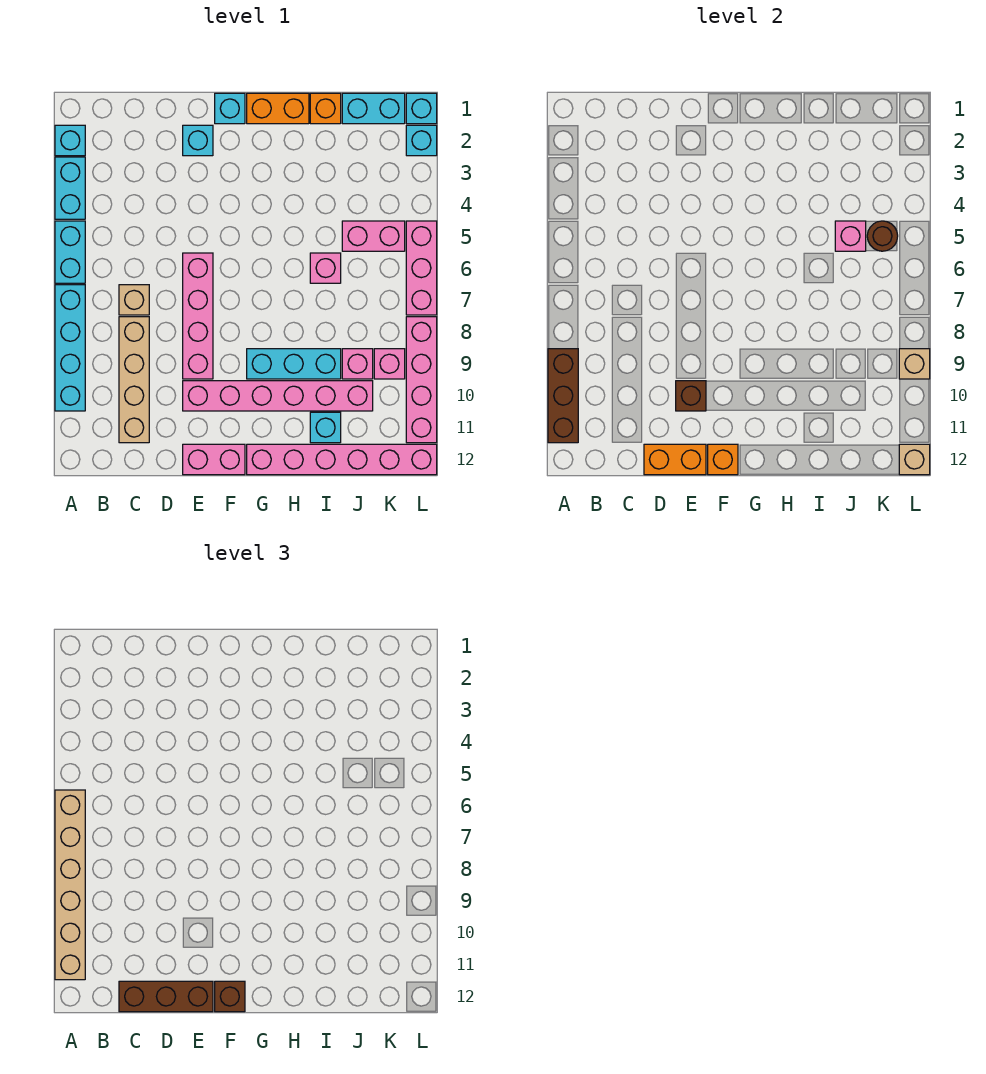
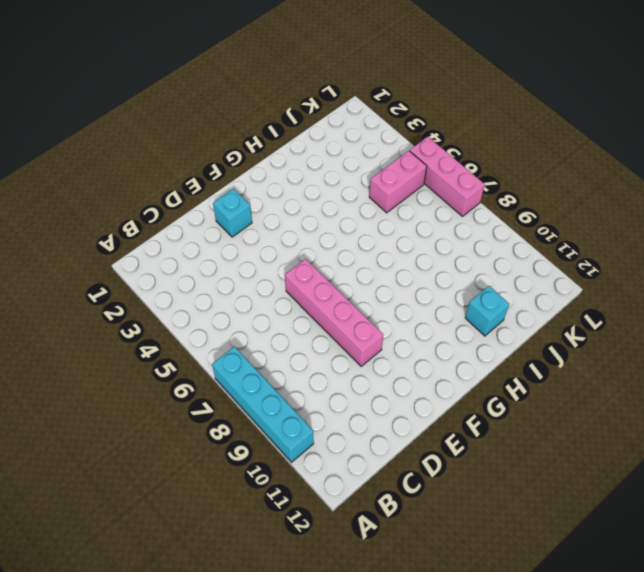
none -> cyan 1x1 brick [55,125,85,156]
none -> cyan 1x2 brick [55,157,85,219]
none -> cyan 1x2 brick [55,221,85,283]
none -> tan 1x1 brick [119,285,149,315]

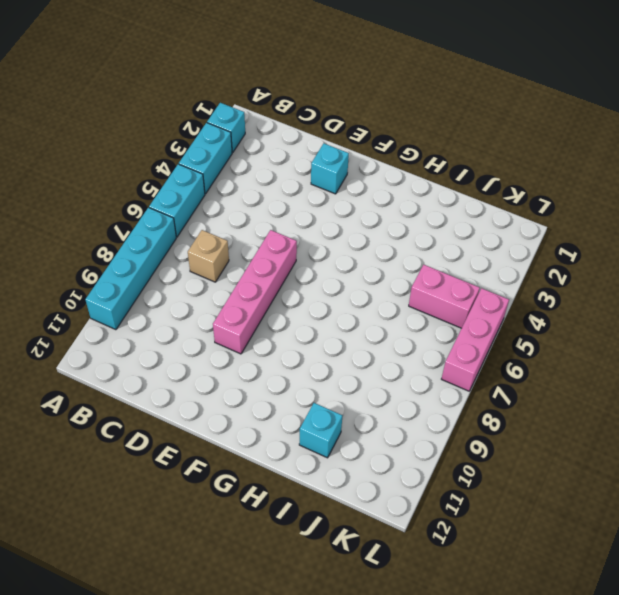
none -> tan 1x4 brick [119,317,149,443]
none -> pink 1x6 brick [183,381,373,411]
none -> pink 1x2 brick [183,444,245,475]
none -> cyan 1x1 brick [215,93,245,124]

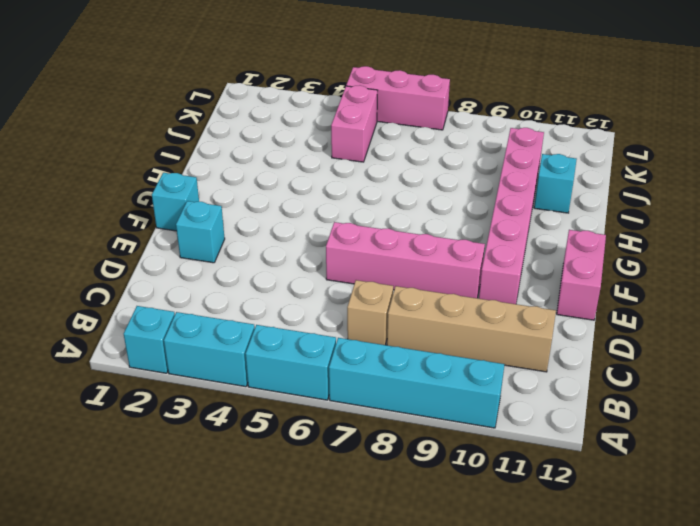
none -> orange 1x2 brick [247,93,309,124]
none -> cyan 1x3 brick [247,349,341,379]
none -> pink 1x6 brick [247,444,437,475]
none -> orange 1x1 brick [310,93,341,124]

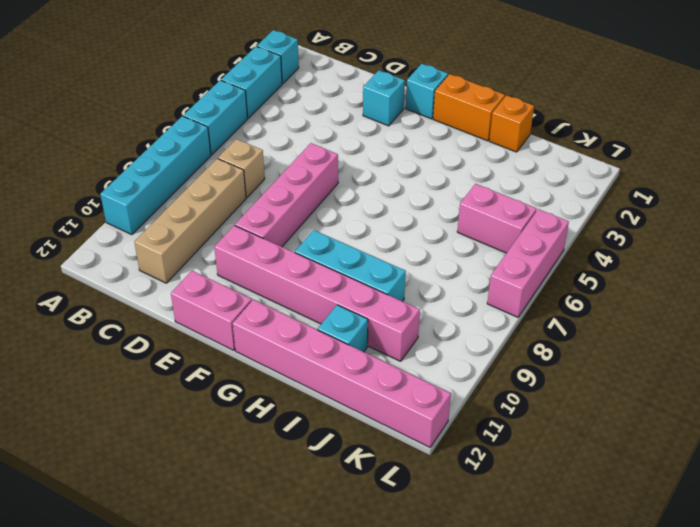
none -> pink 1x1 brick [310,253,341,283]
none -> cyan 1x2 brick [342,93,405,124]
none -> pink 1x1 brick [342,349,373,379]
none -> pink 1x1 brick [374,349,405,379]

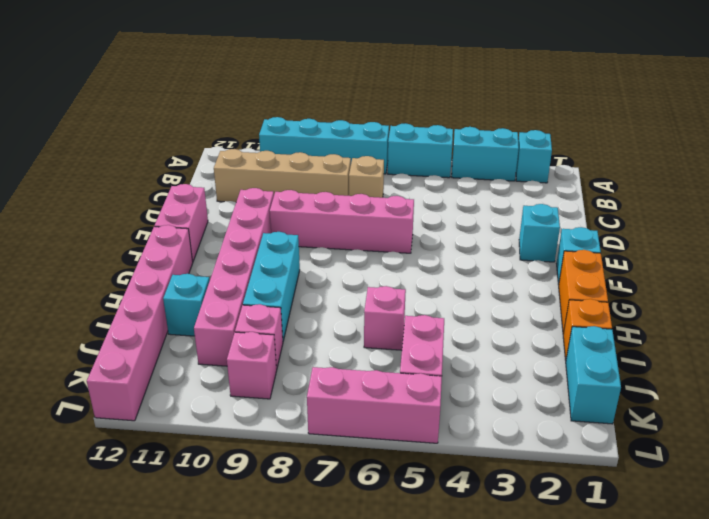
none -> cyan 1x1 brick [406,93,437,124]
none -> cyan 1x1 brick [406,125,437,156]
none -> pink 1x4 brick [406,317,437,443]
none -> brown 1x3 brick [548,349,578,443]

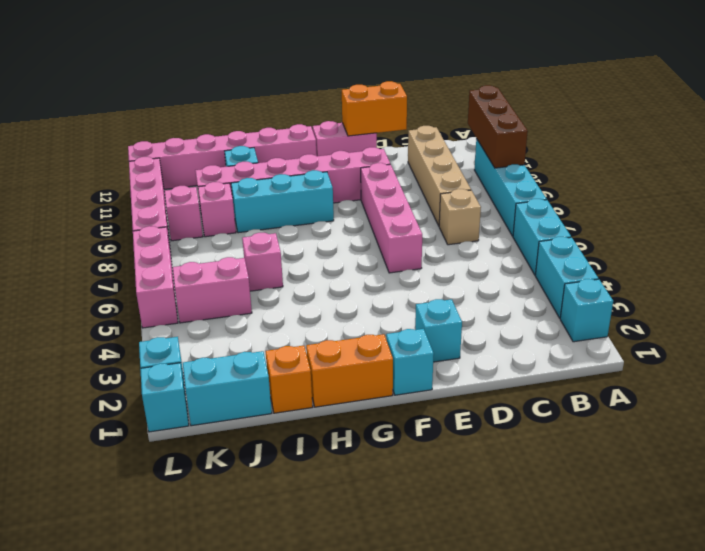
none -> brown 1x1 brick [676,381,706,411]
none -> orange 1x1 brick [708,444,738,475]
none -> pink 1x1 brick [835,221,866,251]
none -> brown 1x1 round brick [867,221,898,251]

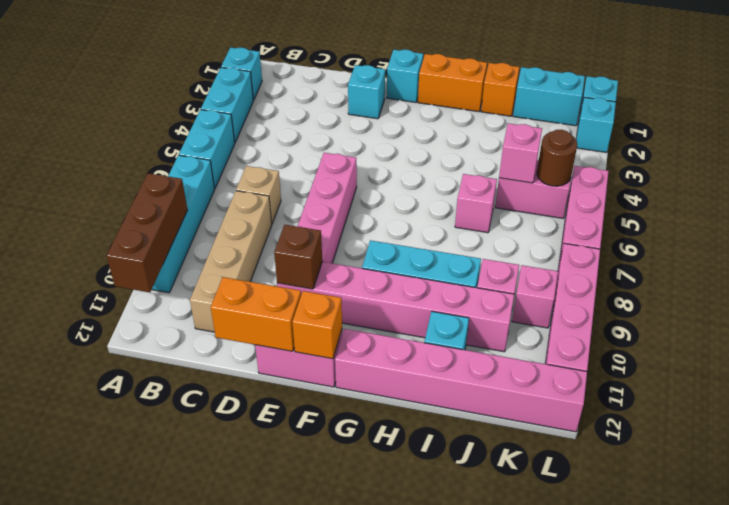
none -> tan 1x1 brick [899,349,930,379]
none -> tan 1x1 brick [899,444,930,475]
none -> tan 1x6 brick [55,790,85,980]
none -> brown 1x3 brick [119,981,213,1012]

